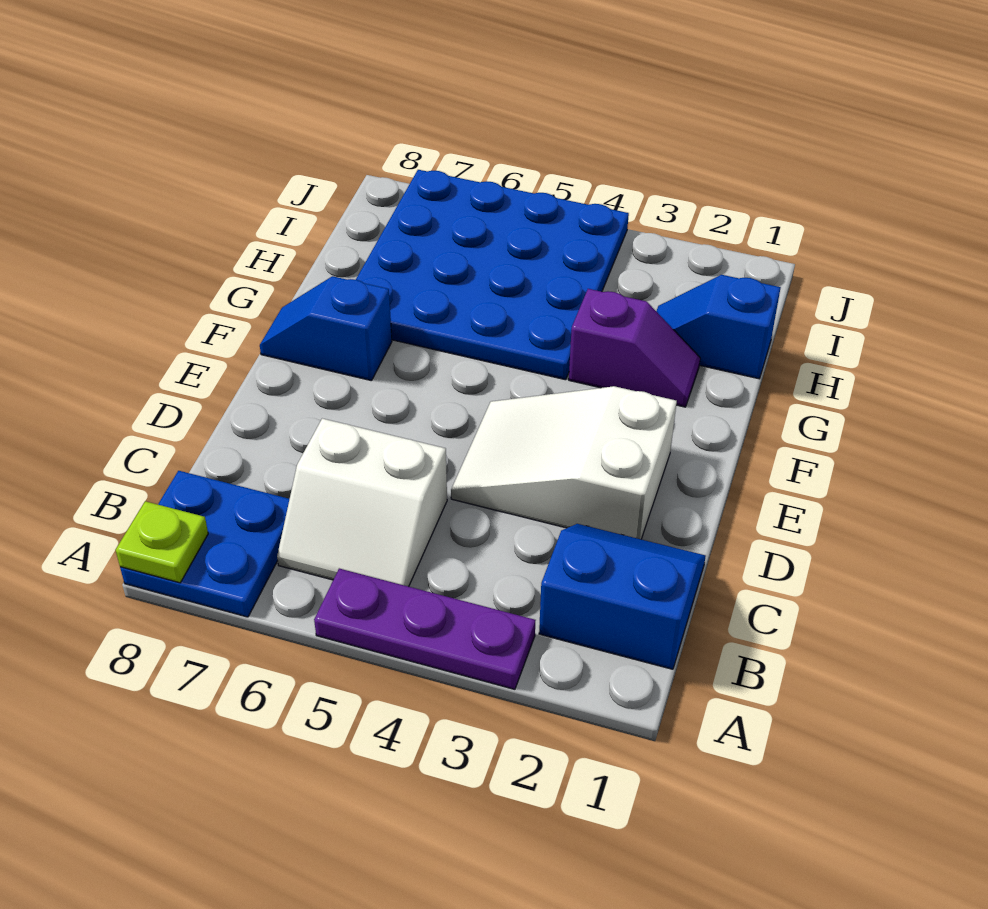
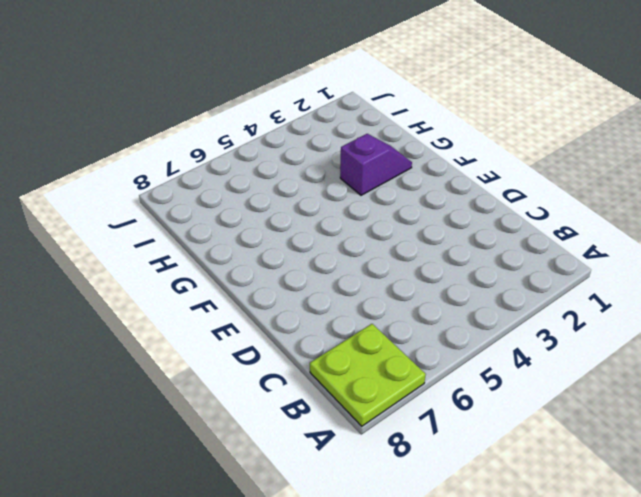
lime 2x2 plate [310,324,426,426] -> blue 2x2 plate [120,471,289,617]
none -> purple 1x3 plate [314,569,535,689]
none -> blue 2x2 slope [539,524,706,669]

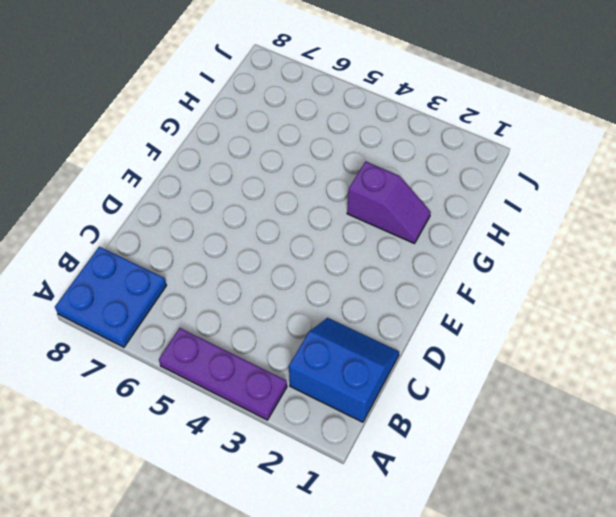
none -> white 2x2 slope [277,418,447,587]
none -> white 2x3 slope [451,386,677,539]

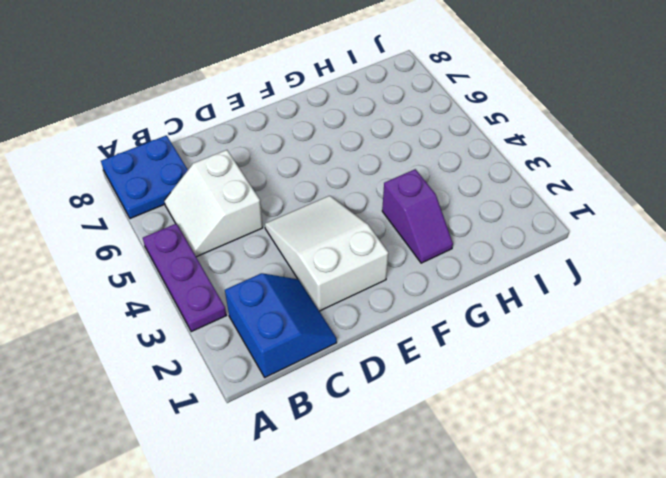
none -> blue 1x2 slope [260,276,392,381]
none -> blue 4x4 plate [356,170,629,380]

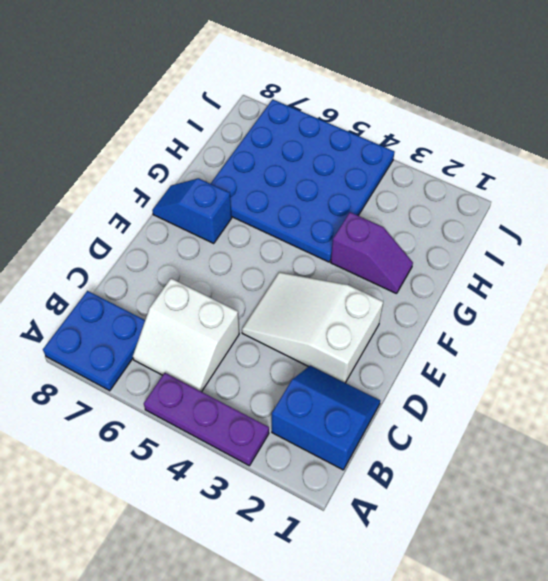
none -> blue 1x2 slope [656,275,781,379]
none -> lime 1x1 plate [116,501,208,583]

